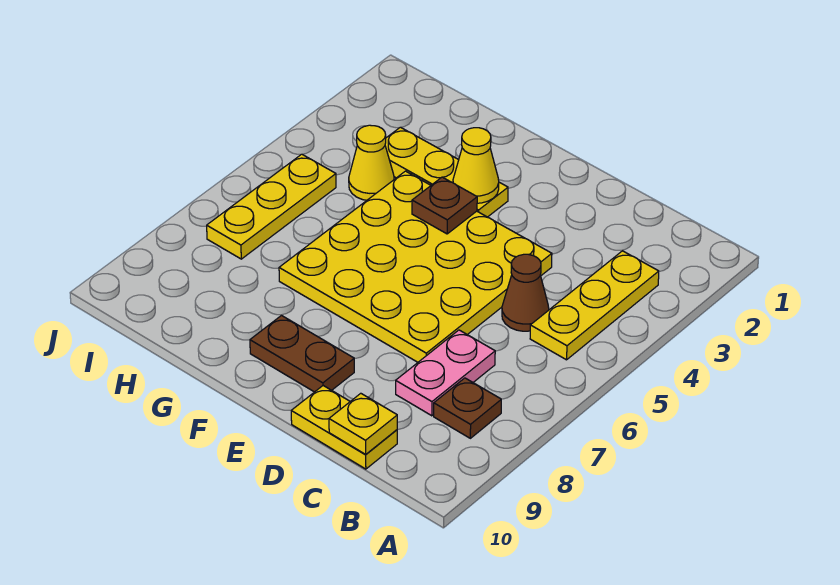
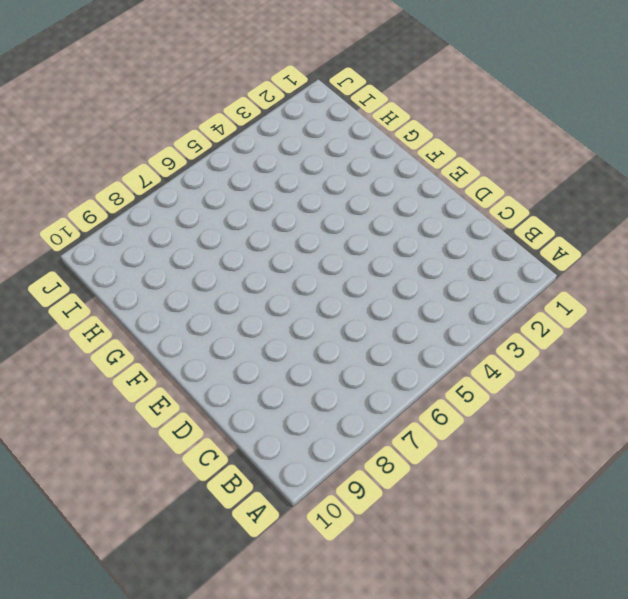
none -> yellow 1x3 plate [530,251,659,360]
none -> brown 1x1 plate [434,378,501,438]
none -> brown 1x1 cone [502,254,549,331]

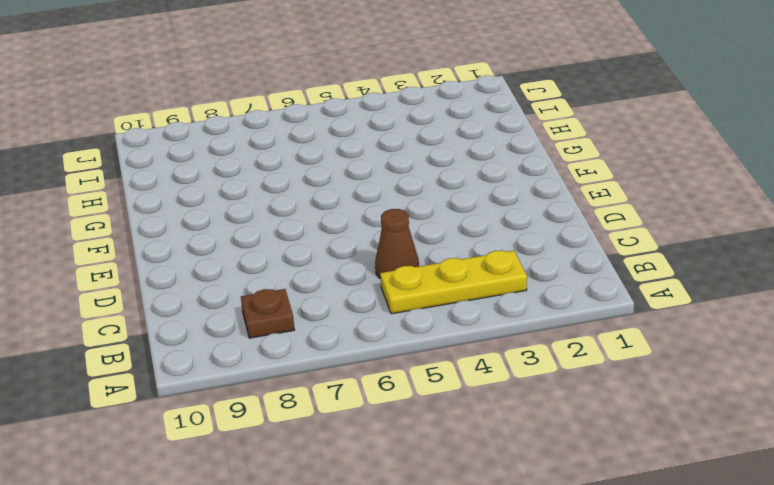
none -> pink 1x2 plate [396,330,495,416]
none -> yellow 1x2 plate [291,386,397,469]
none -> yellow 4x4 plate [279,171,552,362]

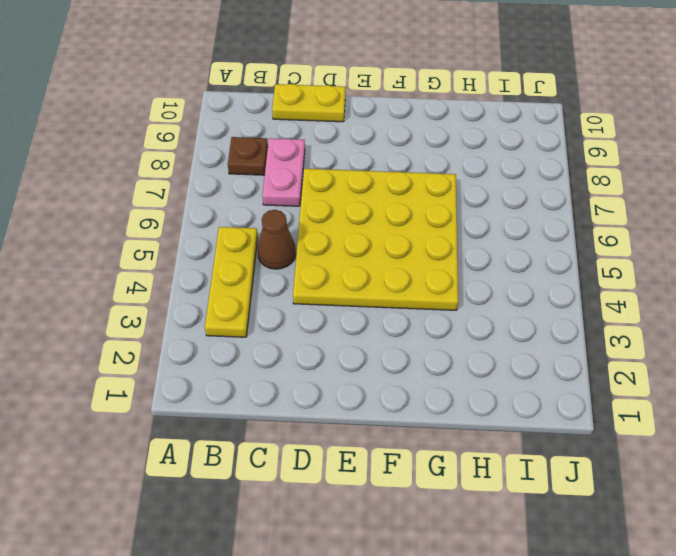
none -> brown 1x2 plate [250,316,354,392]
none -> yellow 1x3 plate [385,127,508,217]
none -> yellow 1x1 cone [349,125,394,200]

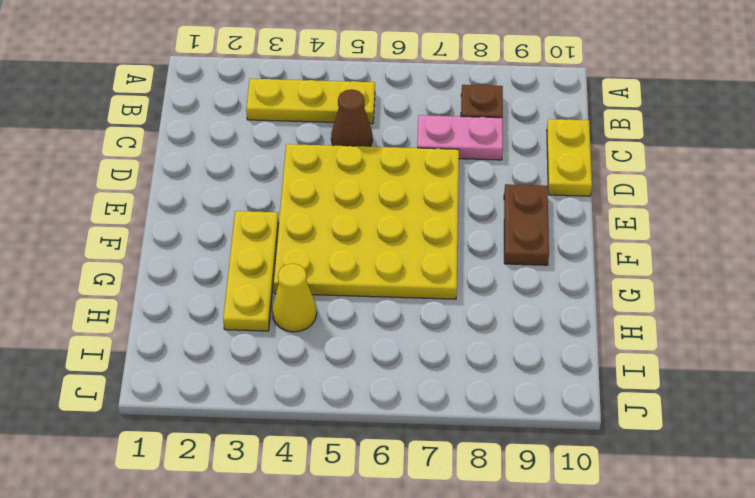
none -> yellow 1x3 plate [207,154,336,259]
none -> yellow 1x1 plate [329,393,397,455]
none -> yellow 1x1 cone [453,128,499,203]

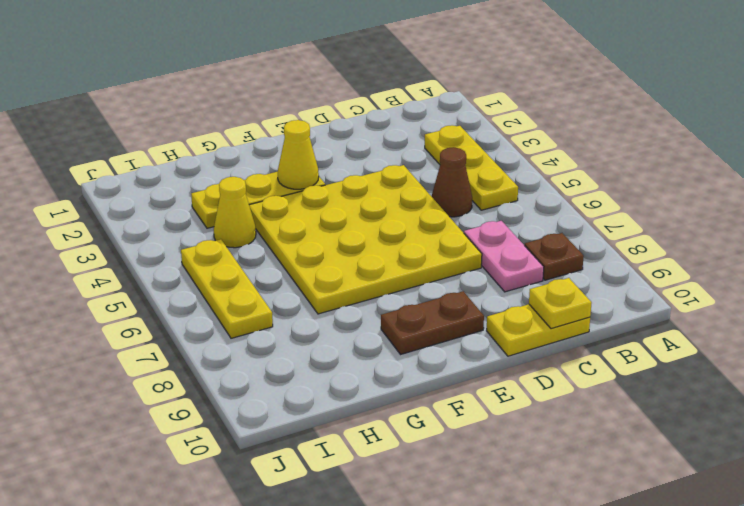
none -> brown 1x1 plate [412,177,477,234]

